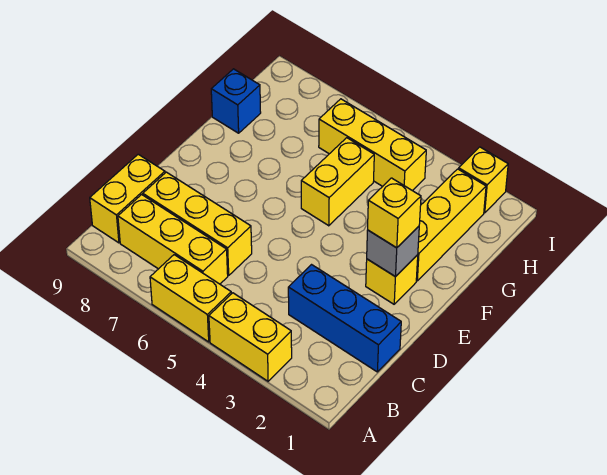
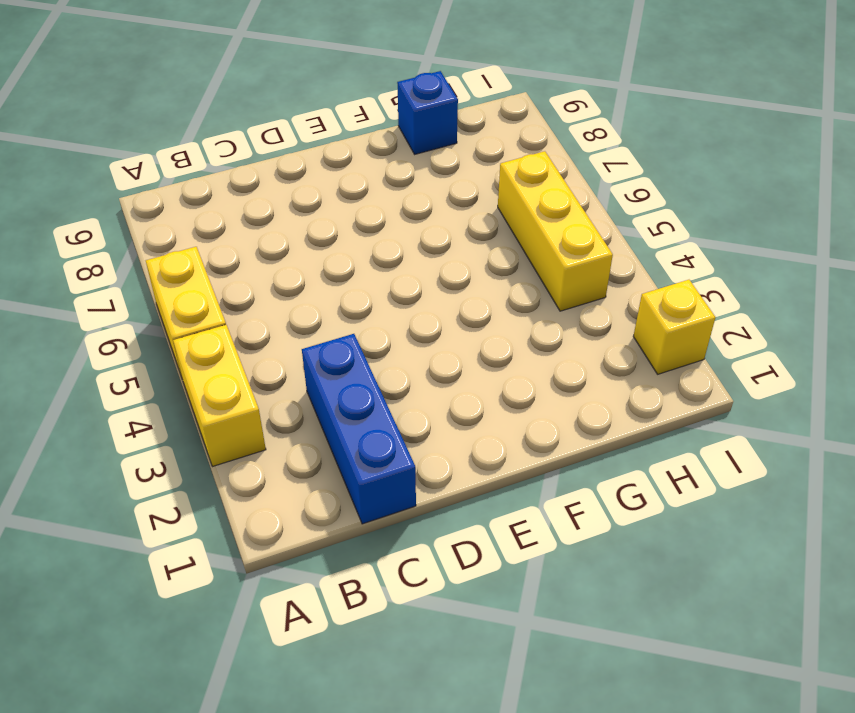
none -> yellow 1x3 brick [118,195,228,284]
none -> yellow 1x2 brick [90,154,165,243]
none -> yellow 1x3 brick [143,172,252,275]

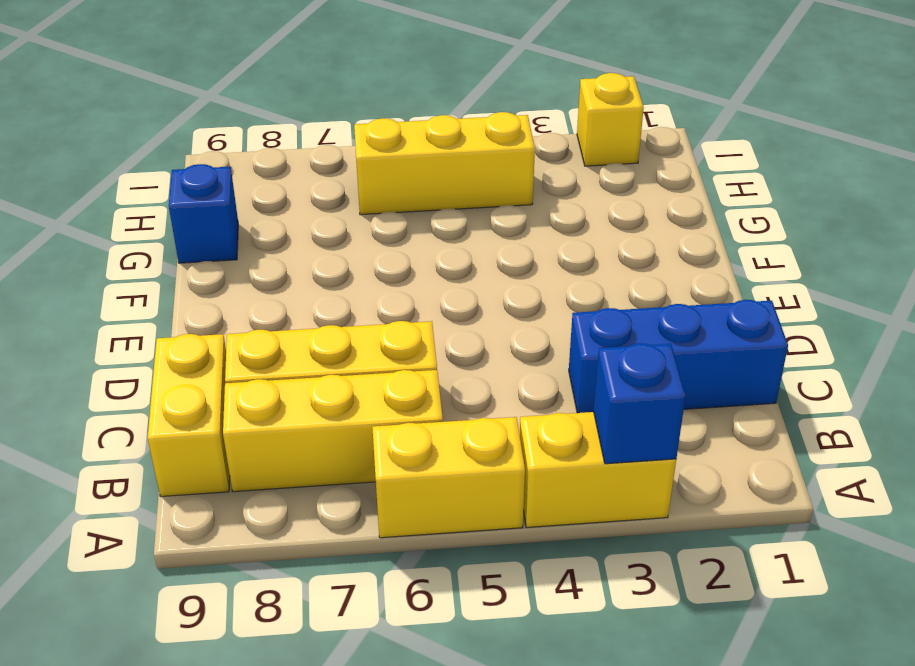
blue 1x1 brick [594,343,686,464] -> none
none -> yellow 1x1 brick [366,255,418,304]
none -> yellow 1x3 brick [416,169,486,281]
none -> yellow 1x2 brick [301,138,374,226]

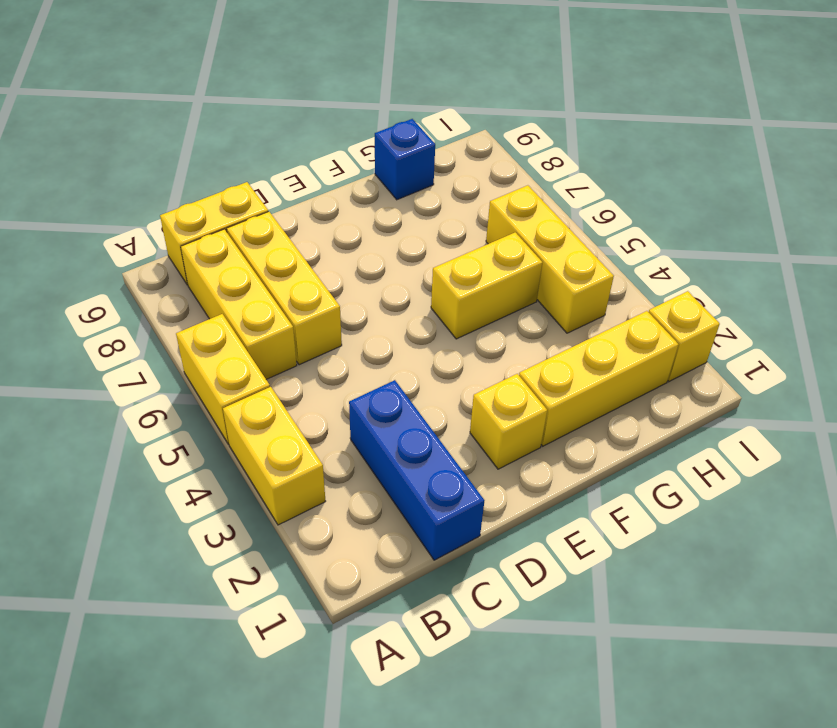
none -> grey 1x1 brick [367,226,419,277]
none -> yellow 1x1 brick [368,178,421,248]

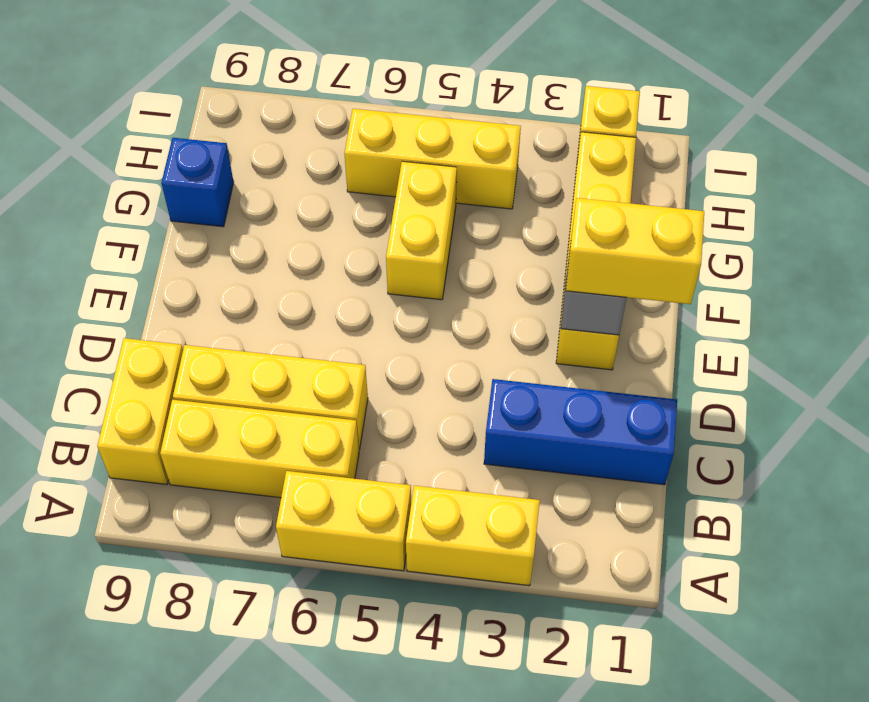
yellow 1x2 brick [566,198,704,304] -> yellow 1x1 brick [368,178,421,248]

